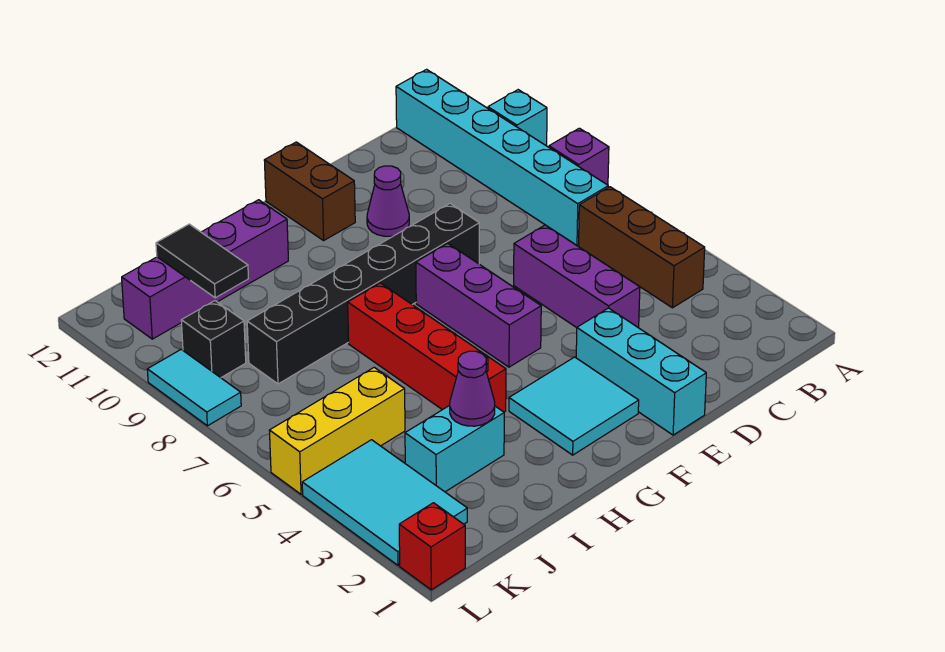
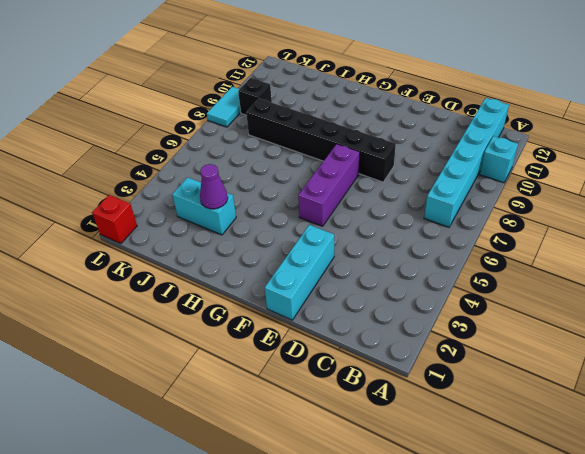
none -> purple 1x1 brick [549,128,609,185]
none -> brown 1x3 brick [579,187,705,308]
none -> purple 1x3 brick [514,225,640,328]

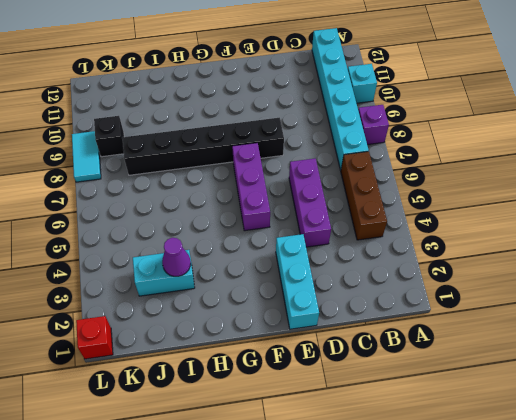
none -> purple 1x1 cone [367,166,409,236]
none -> cyan 2x2 tile [509,357,639,455]
none -> brown 1x2 brick [264,142,355,240]

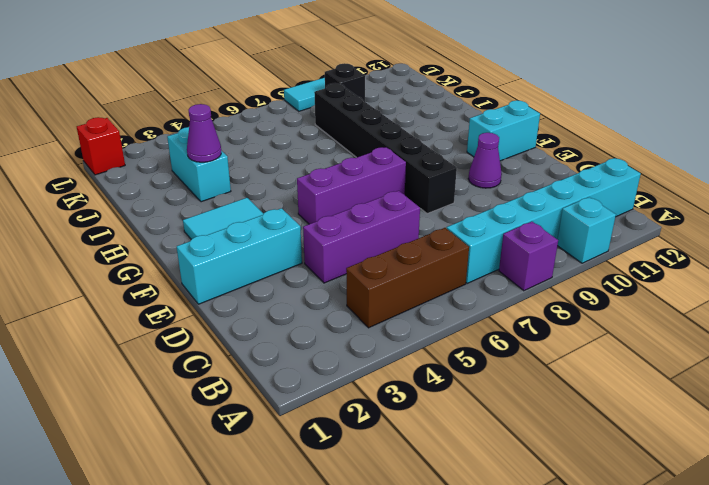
cyan 1x2 brick [467,100,540,161] -> brown 1x2 brick [264,142,355,240]
none -> red 1x4 brick [348,283,506,412]
none -> purple 1x4 brick [122,200,288,339]
none -> yellow 1x3 brick [269,367,405,494]

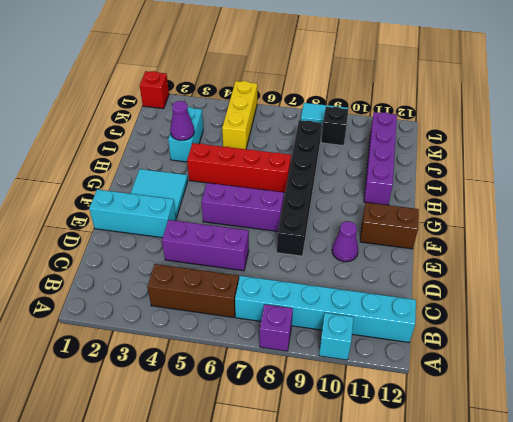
none -> cyan 2x3 tile [302,440,467,565]
none -> black 1x2 tile [156,224,248,298]

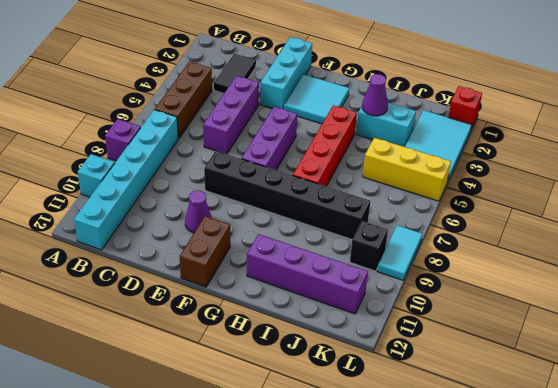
black 1x2 tile [214,54,256,93] -> black 1x2 tile moved to [156,224,248,298]

